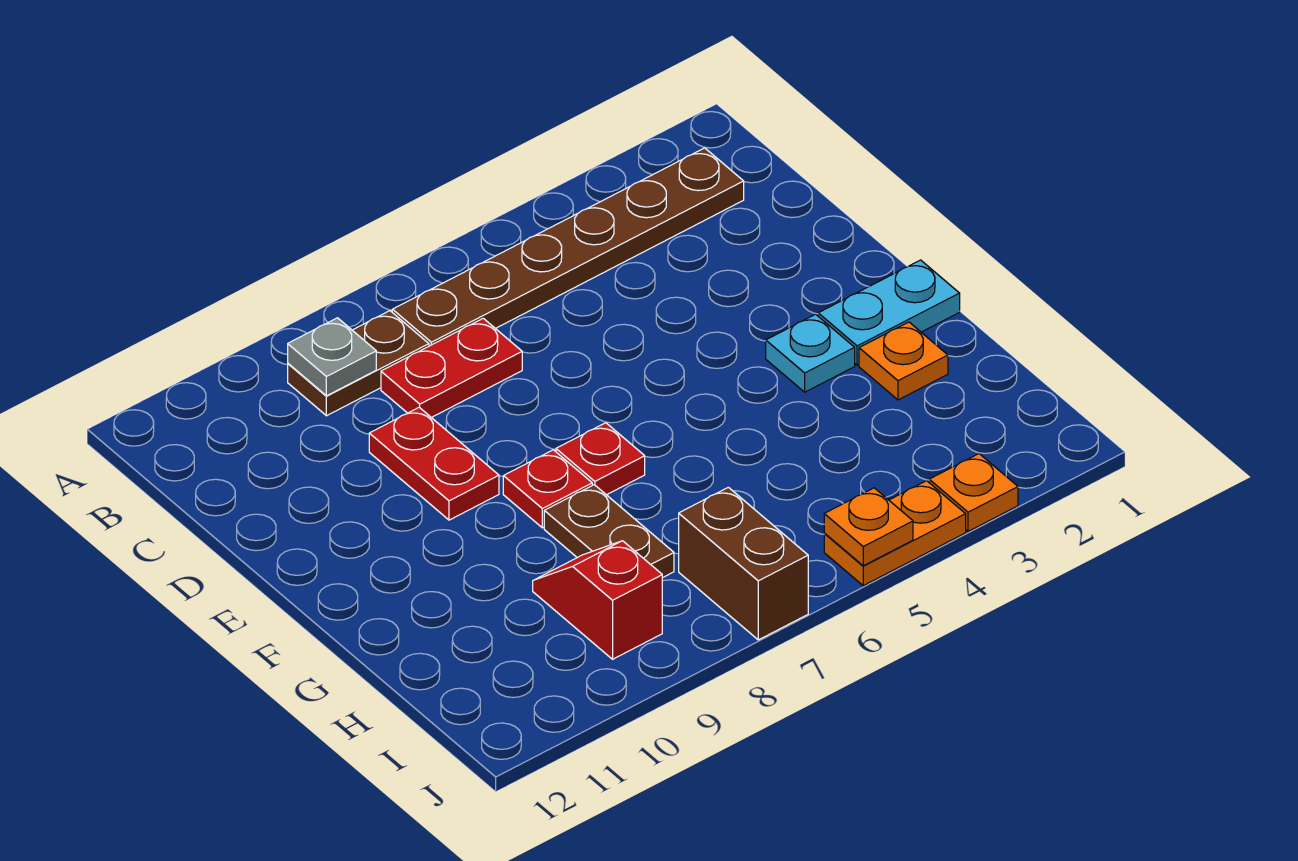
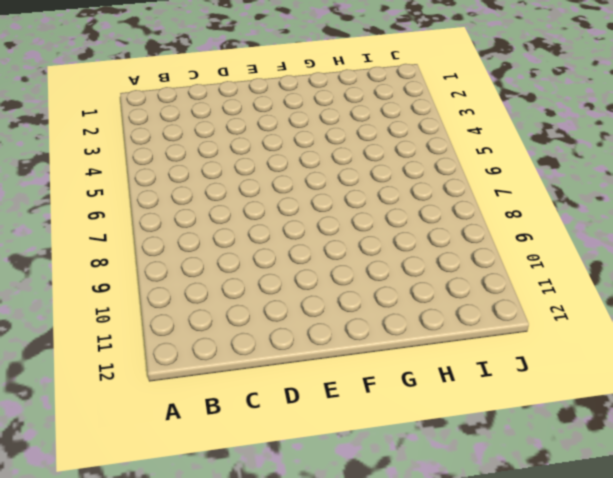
none -> brown 1x6 plate [392,148,744,346]
none -> brown 1x2 plate [288,311,429,416]
none -> red 1x2 plate [381,318,522,418]

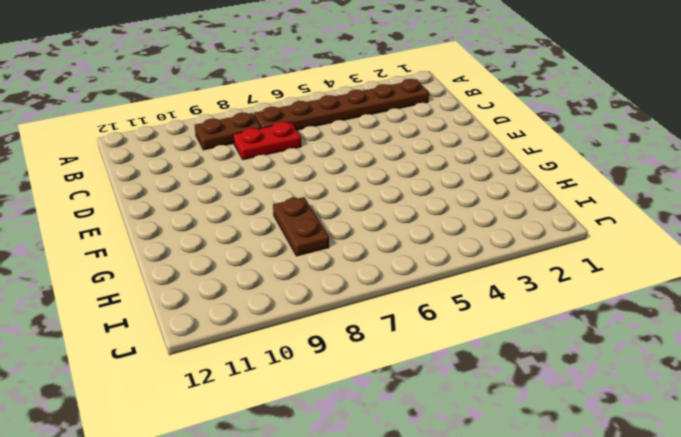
none -> red 1x2 plate [369,407,499,520]
none -> cyan 1x2 plate [818,260,960,365]
none -> cyan 1x1 plate [766,314,855,392]

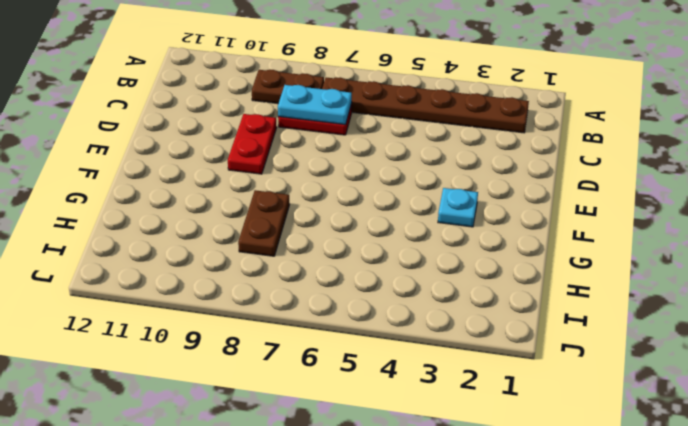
cyan 1x2 plate [278,85,352,125] -> cyan 1x2 plate moved to [818,260,960,365]
none -> red 1x1 plate [556,423,645,495]
none -> red 1x1 plate [503,450,592,528]
none -> orange 1x1 plate [859,322,948,400]

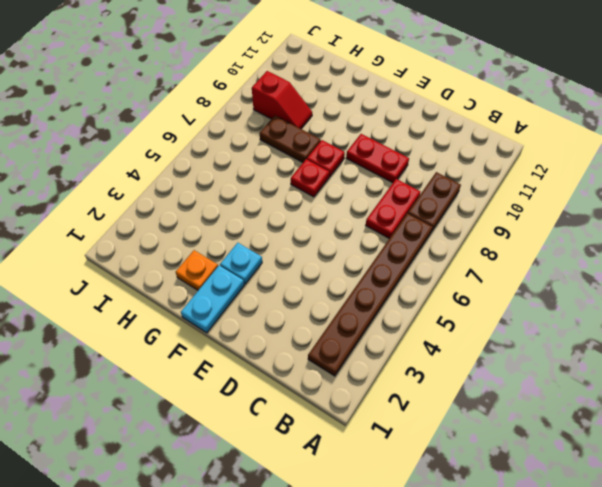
none -> brown 1x2 brick [679,487,808,640]
none -> orange 1x1 plate [929,454,1018,531]
none -> orange 1x2 plate [824,481,966,586]

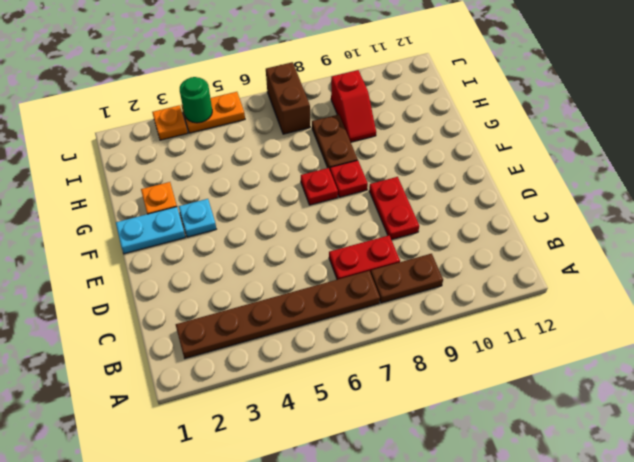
green 1x1 round brick [180,77,212,123] -> none
none -> grey 1x1 plate [288,318,376,396]
none -> orange 1x1 plate [824,488,913,566]

